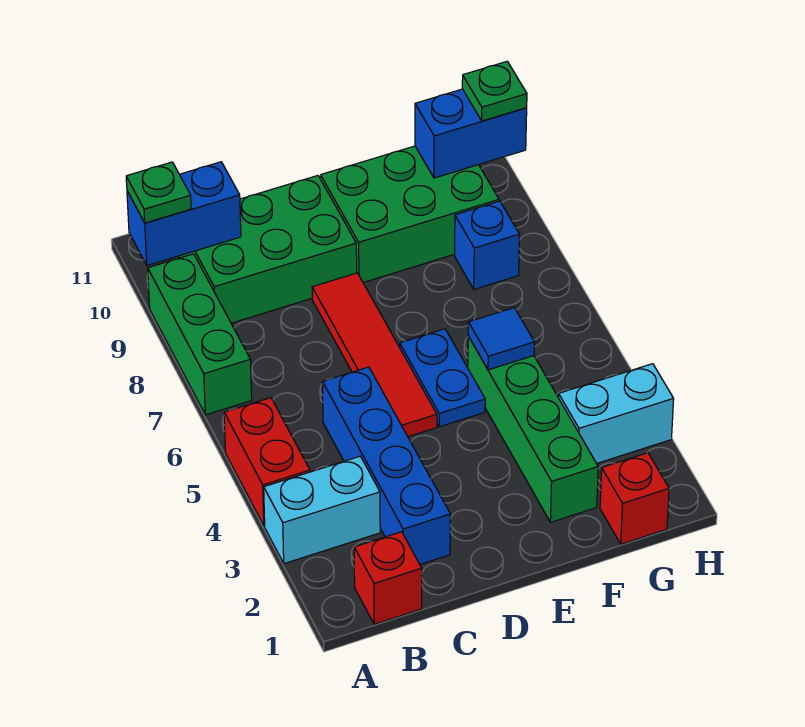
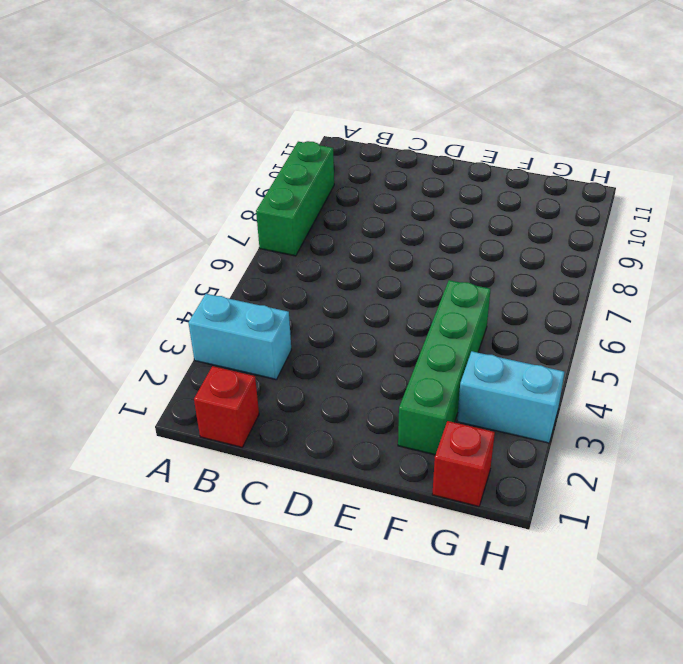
none -> red 1x2 brick [224,398,310,526]
none -> green 2x3 brick [179,176,357,323]
none -> blue 1x4 brick [322,367,450,564]

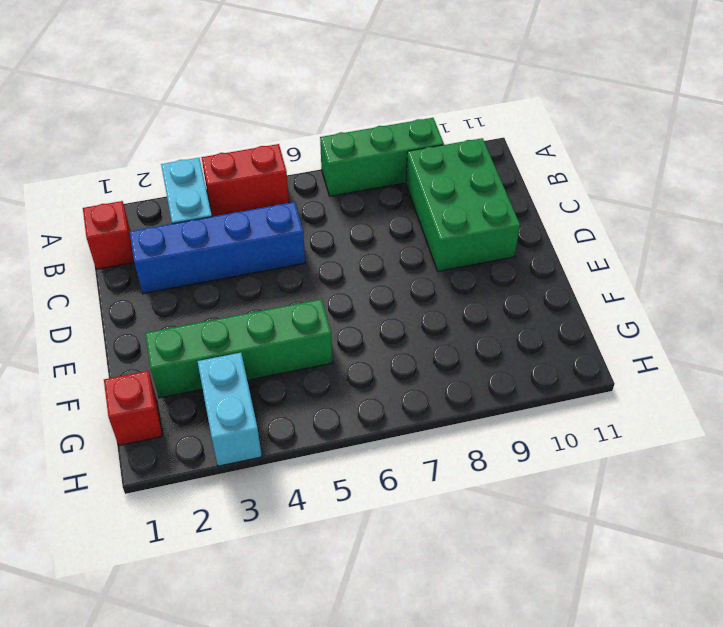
none -> red 1x4 tile [312,273,437,437]
none -> blue 1x2 plate [400,329,485,427]
none -> green 2x3 brick [321,146,499,282]

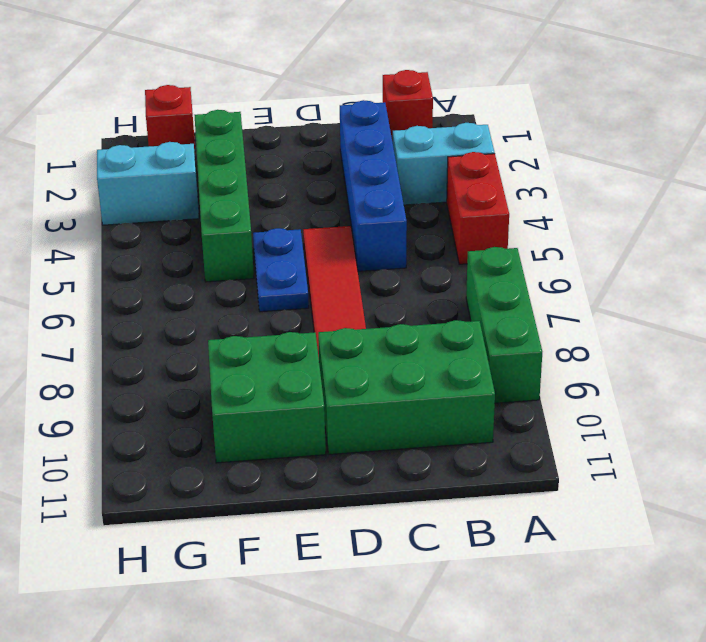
green 2x2 brick [208,332,326,463] -> green 2x3 brick [321,146,499,282]
none -> blue 1x1 brick [455,201,520,289]
none -> blue 1x2 brick [127,162,241,265]
none -> blue 1x1 tile [468,308,534,370]

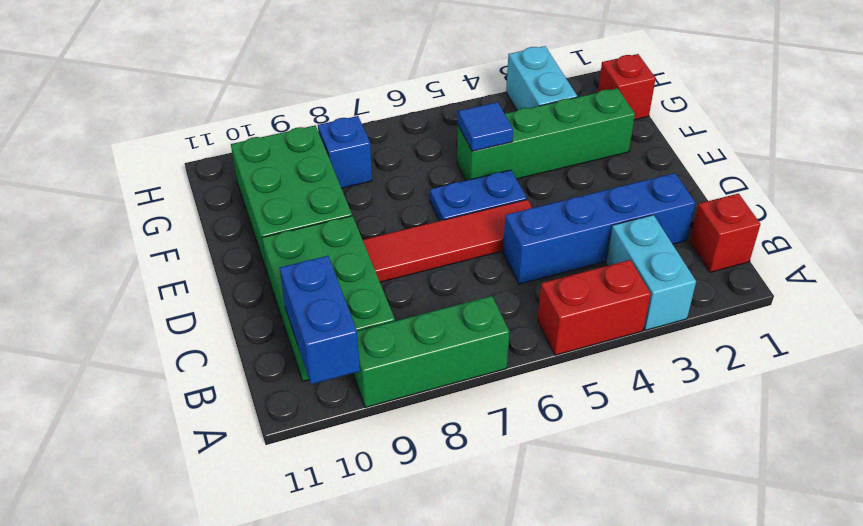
none -> blue 1x2 brick [415,89,527,178]
none -> green 1x1 plate [126,162,191,223]
none -> green 1x1 plate [462,61,527,121]

